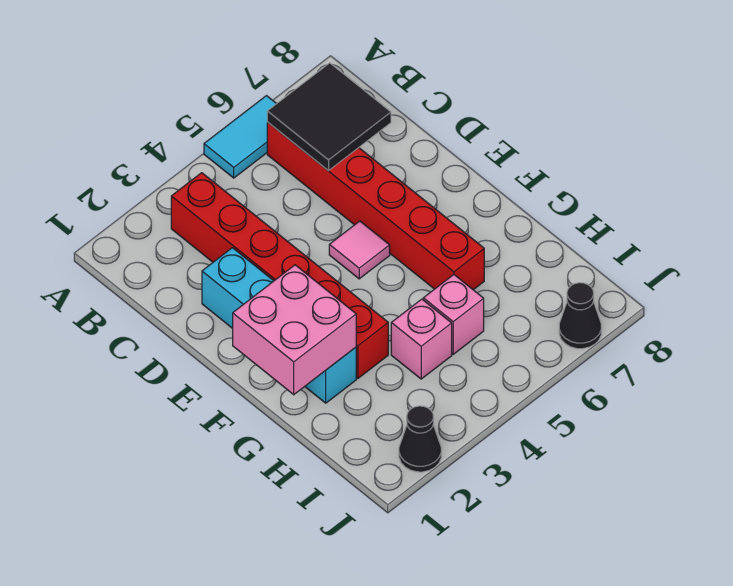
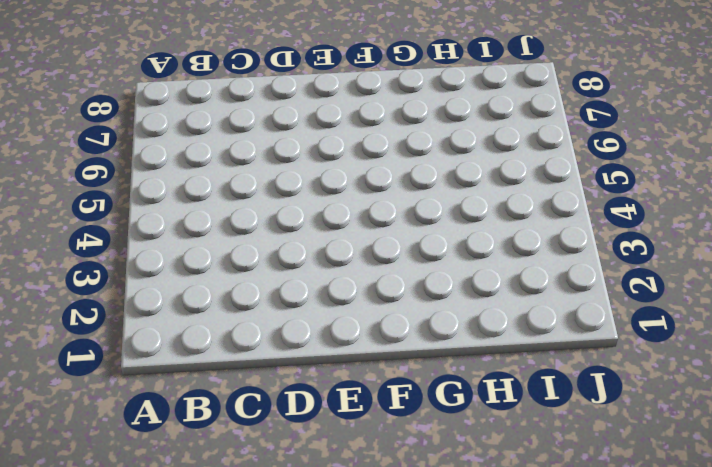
none -> cyan 1x2 tile [204,96,276,178]
none -> red 1x6 brick [171,173,388,379]

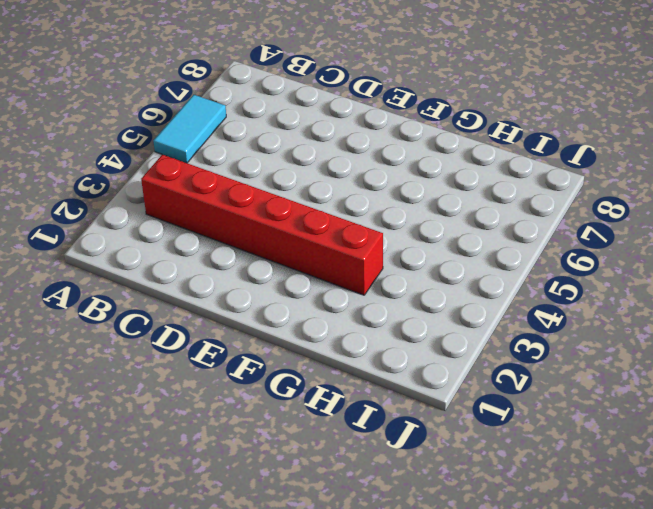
none -> red 1x6 brick [267,122,484,290]
none -> cyan 1x4 brick [202,248,356,403]

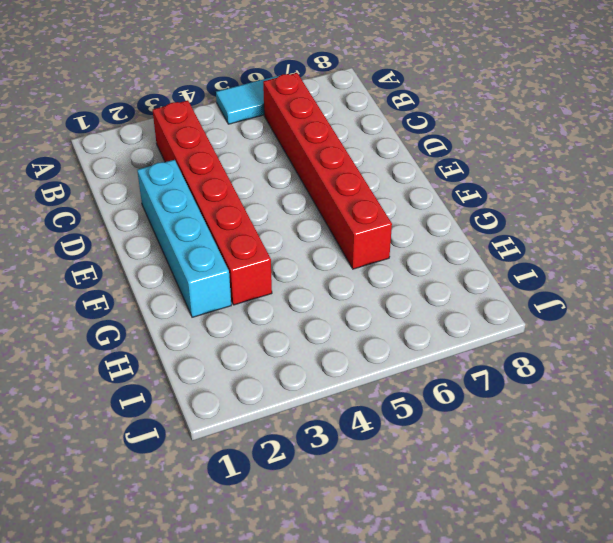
none -> pink 1x1 tile [329,221,390,279]
none -> pink 1x1 brick [391,299,452,379]

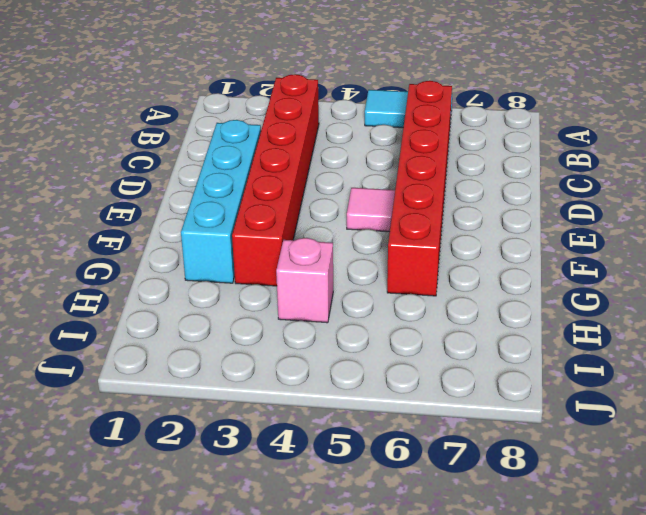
none -> pink 1x1 brick [423,275,484,354]
none -> black 1x1 cone [399,406,441,472]

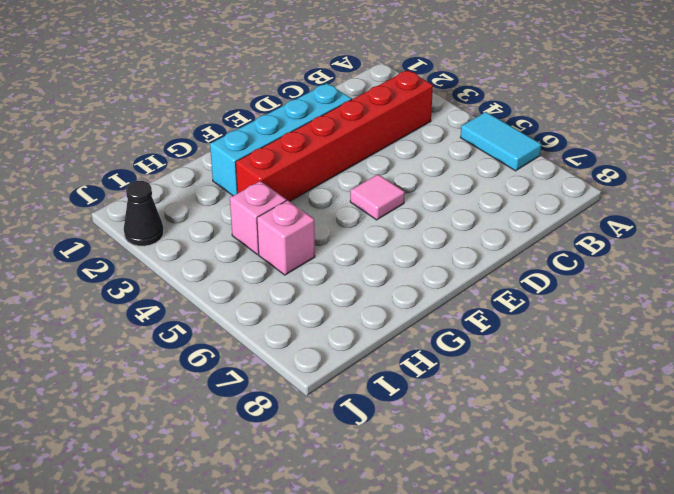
none -> red 1x6 brick [267,122,484,290]
none -> black 1x1 cone [559,283,601,349]

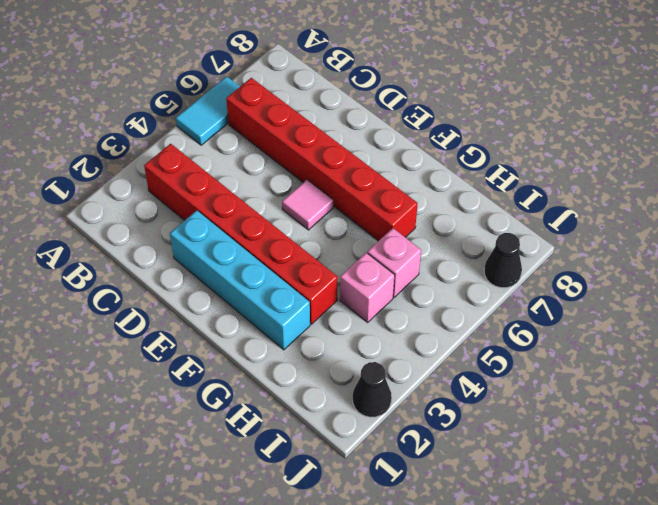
none -> black 2x2 tile [267,63,391,171]
none -> pink 2x2 brick [233,265,356,395]

